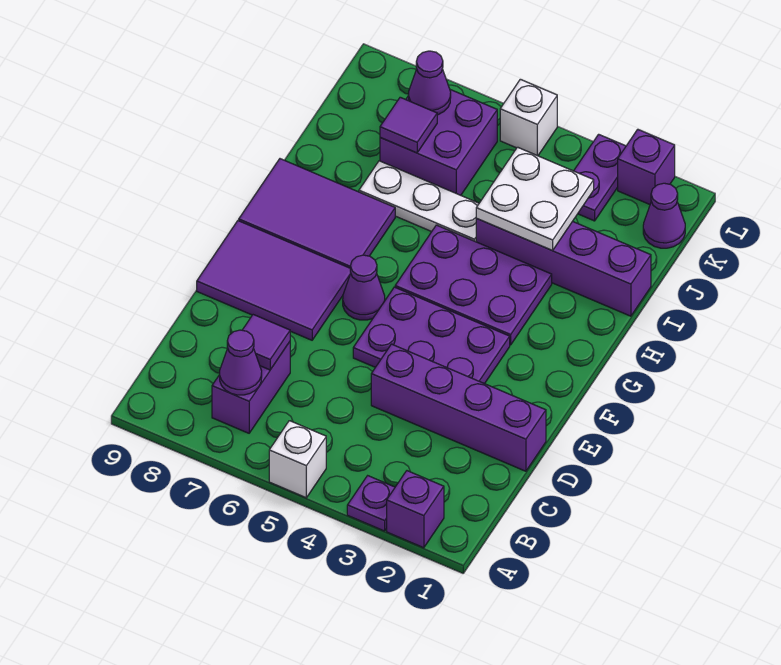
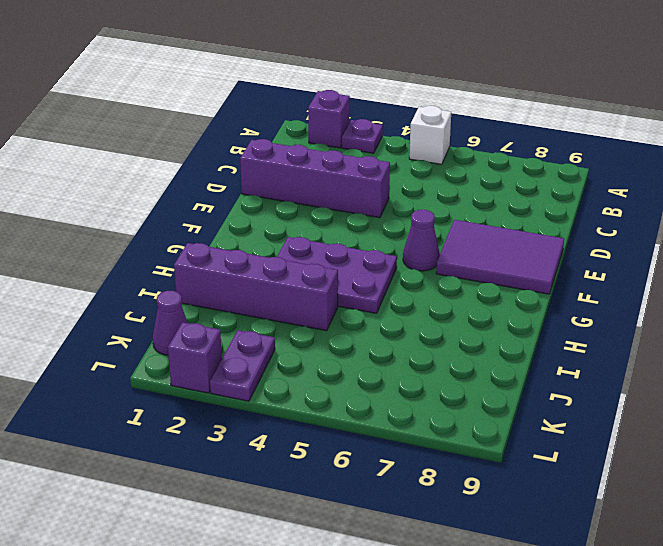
none -> purple 1x2 brick [212,342,290,433]
none -> purple 2x3 plate [353,287,510,384]
none -> purple 2x3 tile [239,159,395,268]

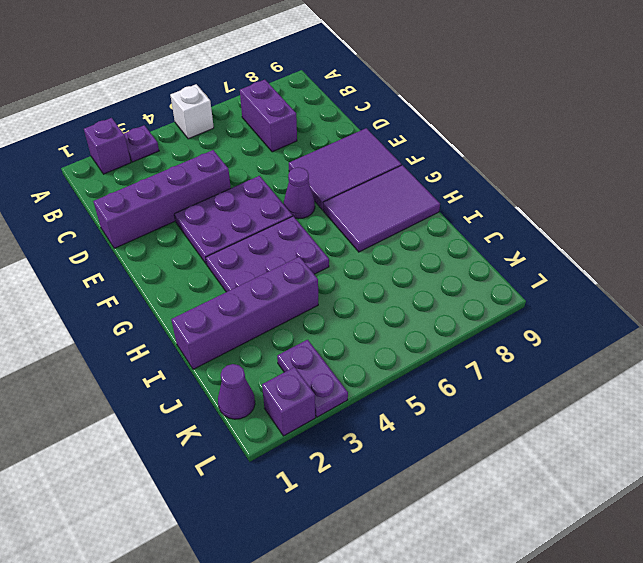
none -> white 1x3 plate [359,161,479,242]
none -> purple 2x2 brick [380,90,497,195]
none -> white 1x1 brick [500,79,557,156]

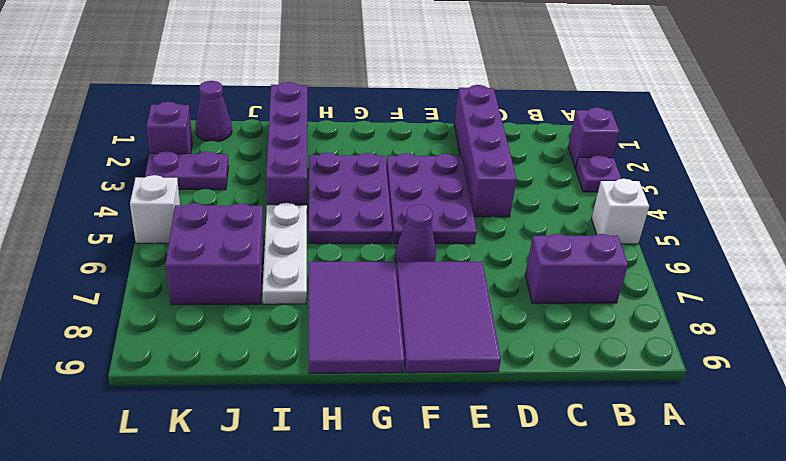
none -> purple 1x1 cone [220,330,262,395]
none -> purple 1x1 tile [243,315,290,370]
none -> white 2x2 plate [476,147,594,250]

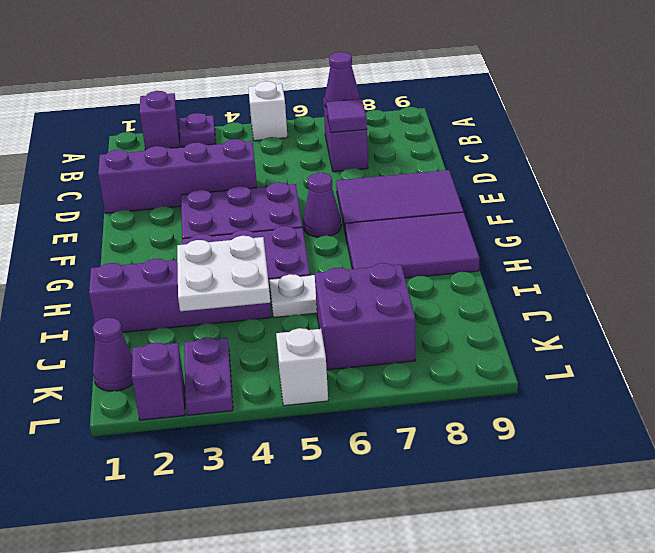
none -> purple 1x1 tile [380,97,437,153]
none -> purple 1x1 cone [409,51,451,115]

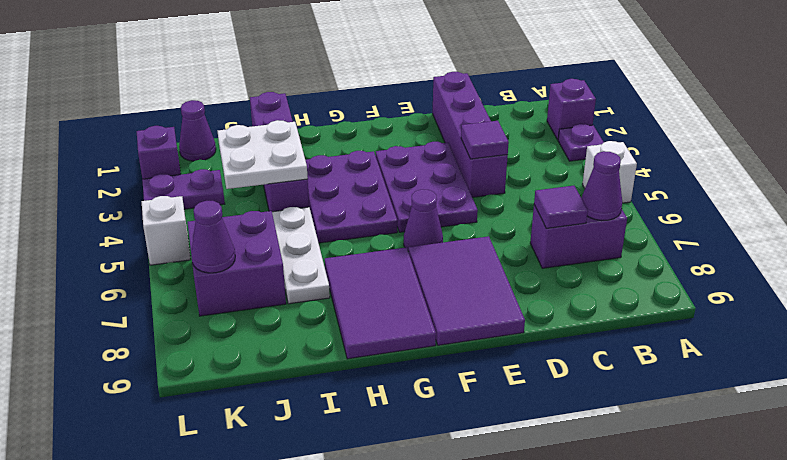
purple 1x1 tile [461,121,509,159] -> purple 1x1 tile moved to [380,97,437,153]

